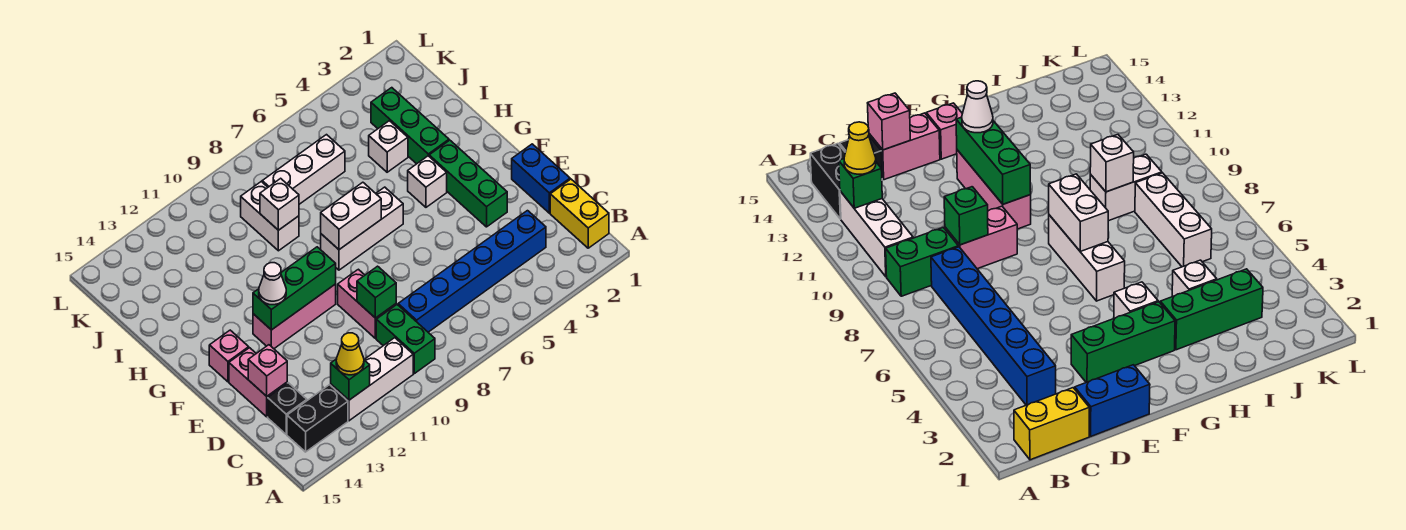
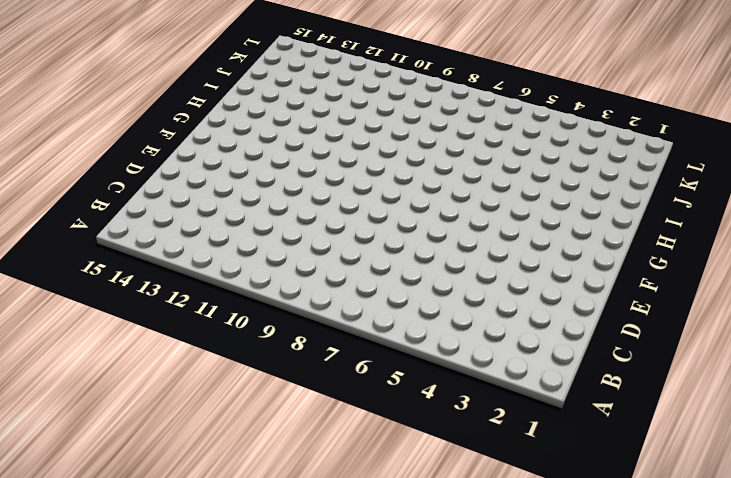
none -> yellow 1x2 brick [550,179,609,248]
none -> green 1x2 brick [376,305,435,374]
none -> white 1x3 brick [331,338,413,421]

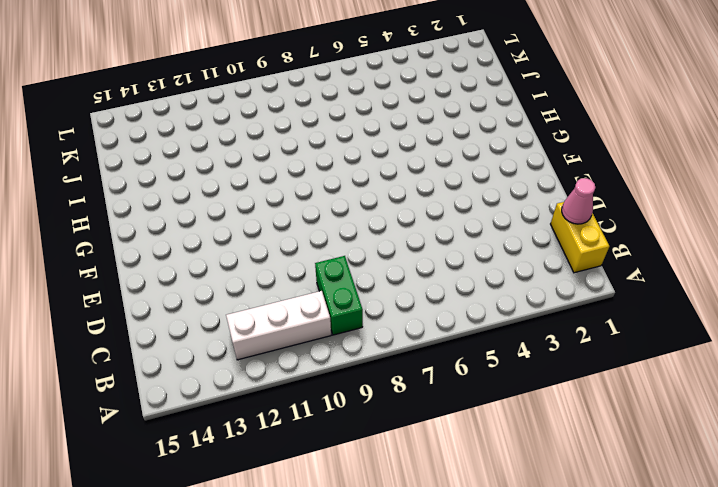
pink 1x1 cone [562,178,595,224] -> none
none -> black 1x2 brick [287,385,348,452]
none -> blue 1x6 brick [398,211,546,332]
none -> black 1x1 brick [268,383,307,434]

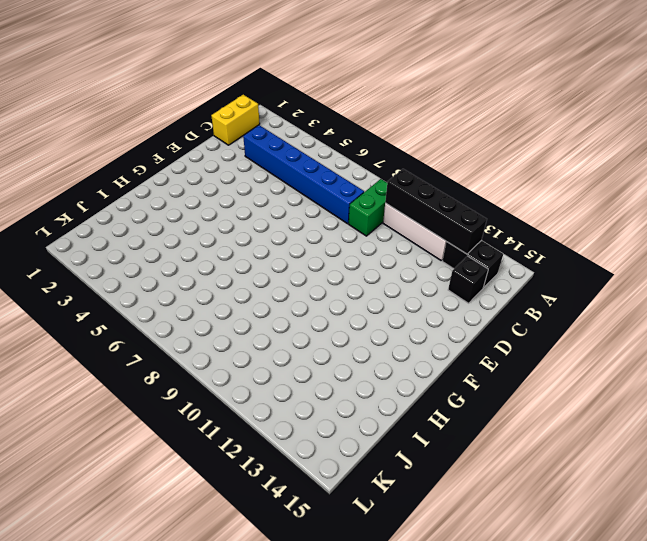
black 1x4 brick [385,169,487,254] -> green 1x1 brick [331,359,370,400]
none -> blue 1x2 brick [512,144,570,213]
none -> pink 1x2 brick [338,269,396,339]
none -> pink 1x2 brick [229,348,287,417]

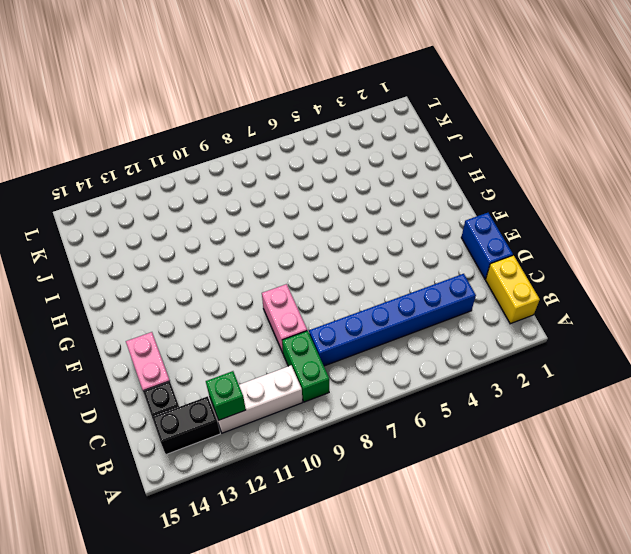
none -> green 1x3 brick [429,140,507,227]
none -> pink 1x3 brick [253,284,336,349]
none -> pink 1x1 brick [209,330,249,382]

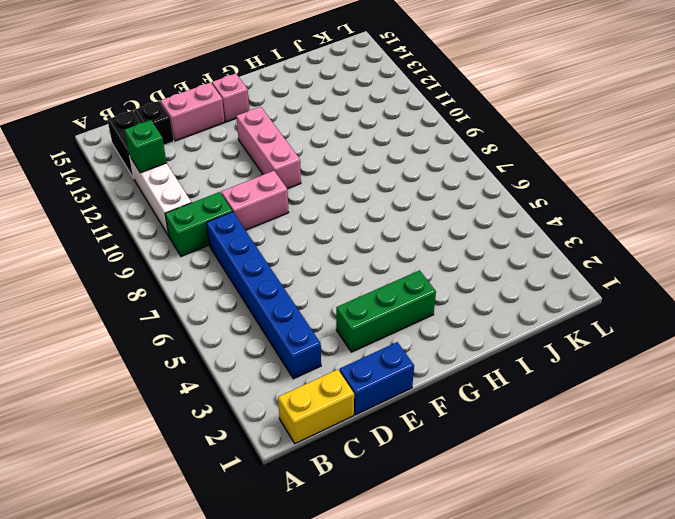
none -> white 1x1 brick [408,156,447,207]
none -> white 1x3 brick [321,187,403,270]
none -> green 1x3 brick [371,88,449,164]

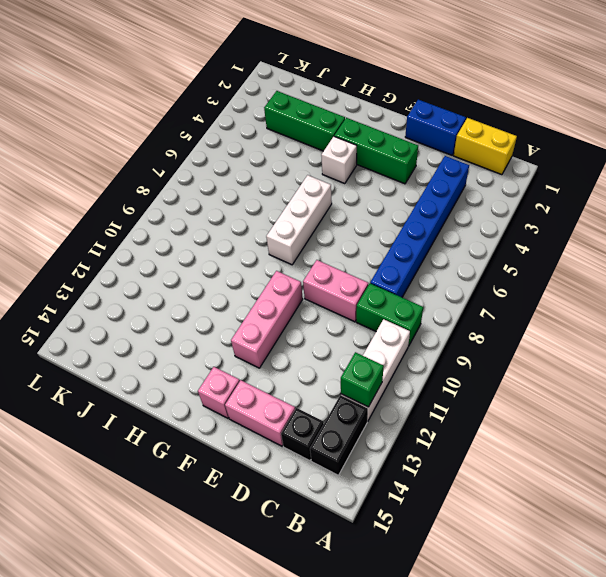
none -> white 1x1 brick [369,121,408,172]
none -> white 1x2 brick [241,182,299,251]
none -> white 1x3 brick [262,135,345,204]

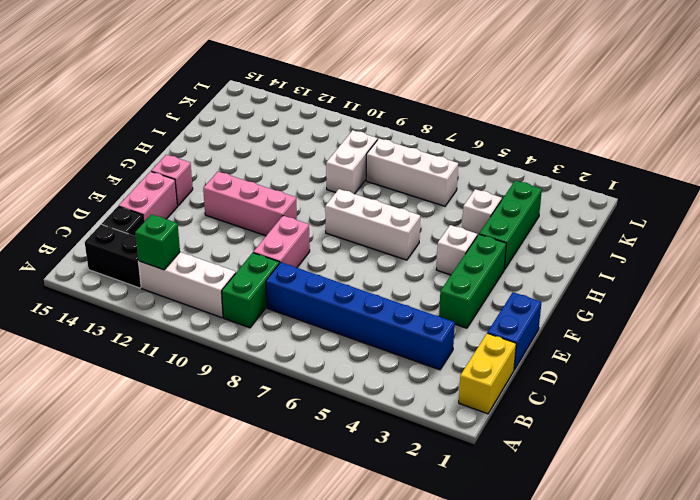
none -> green 1x1 brick [357,266,396,318]
none -> pink 1x1 brick [248,345,287,396]
none -> green 1x3 brick [253,247,336,330]

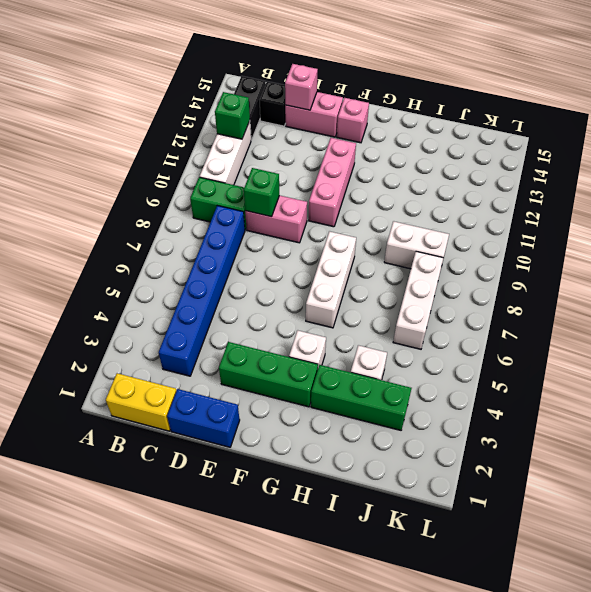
none -> green 1x3 brick [253,247,336,330]
none -> white 1x2 brick [321,182,381,250]
none -> white 1x1 brick [260,178,299,230]

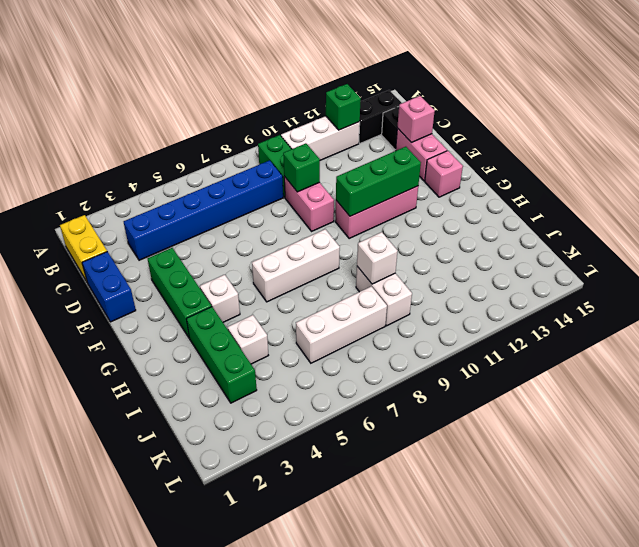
none -> white 1x2 brick [321,182,381,250]
none -> yellow 1x1 cone [336,333,364,375]
none -> white 1x1 cone [259,263,286,305]

